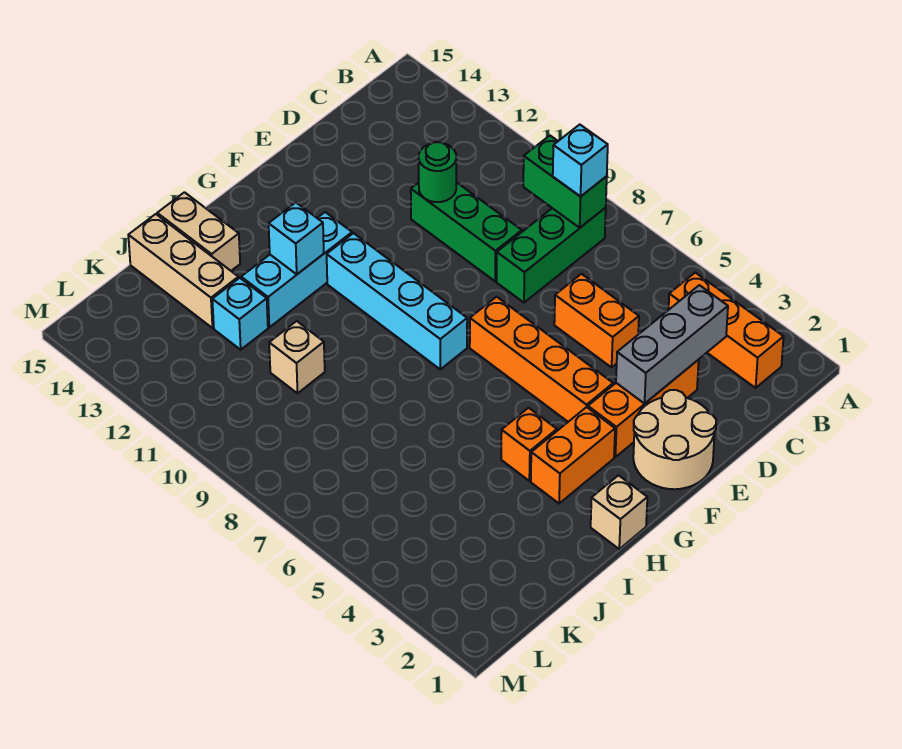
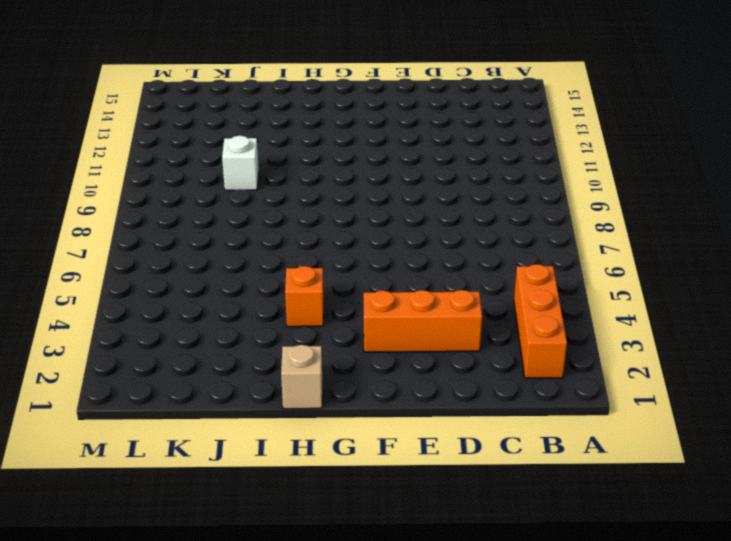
white 1x1 brick [222,136,259,190] -> tan 1x1 brick [269,321,325,393]
none -> green 1x3 brick [497,208,606,303]
none -> orange 1x2 brick [554,274,639,367]
none -> green 1x3 brick [411,182,522,281]

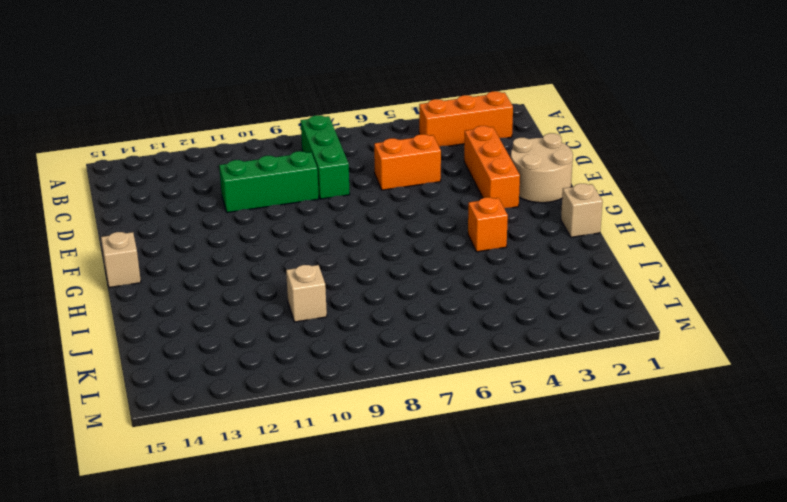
tan 1x1 brick [101,232,141,288] -> none
none -> orange 1x4 brick [470,297,613,422]
none -> orange 1x2 brick [531,407,615,503]
none -> cyan 1x4 brick [327,233,467,369]

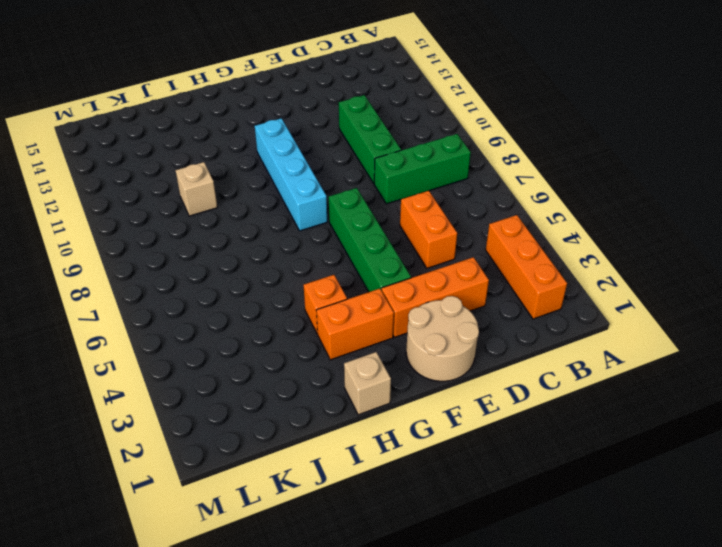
green 1x4 brick [329,188,411,292] -> orange 1x4 brick [470,297,613,422]
none -> cyan 1x3 brick [241,212,352,327]
none -> tan 1x2 brick [157,192,240,271]
none -> cyan 1x1 brick [212,278,268,350]

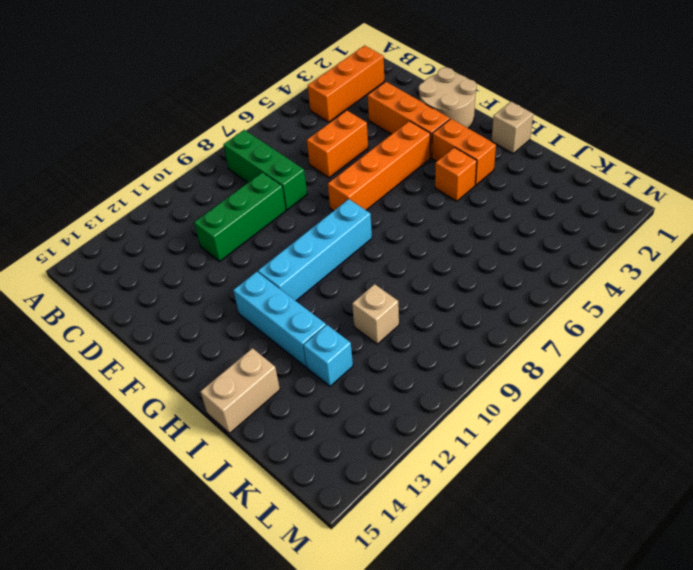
none -> tan 1x3 brick [128,214,239,328]
none -> green 1x2 brick [523,136,607,228]
none -> grey 1x3 brick [616,285,728,404]

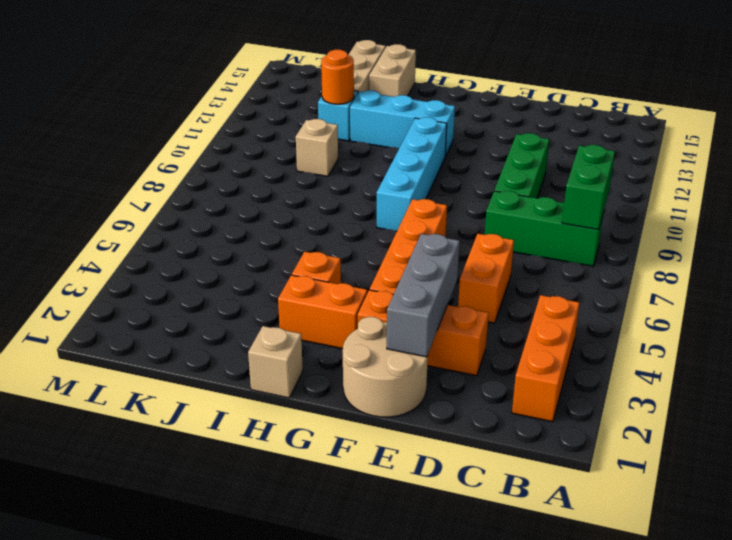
grey 1x3 brick [387,234,460,357] -> grey 1x3 brick turned to [616,285,728,404]
orange 1x1 round brick [321,50,354,104] -> none
none -> green 1x1 round brick [419,142,456,202]
none -> cyan 1x1 brick [269,203,324,274]
none -> cyan 1x1 brick [553,125,608,197]

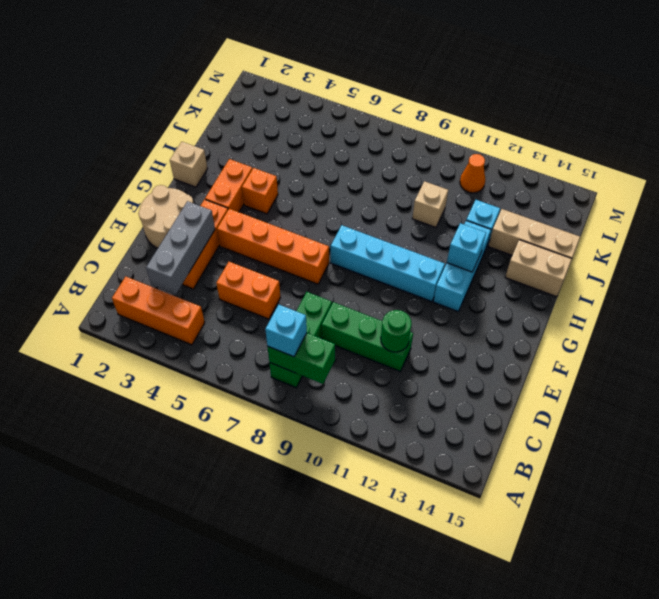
orange 1x1 cone [460,154,485,193] -> none

